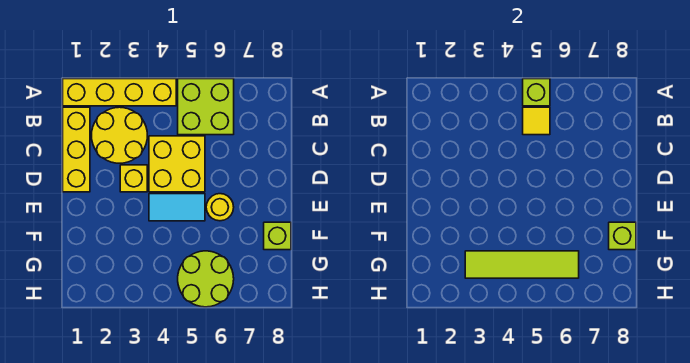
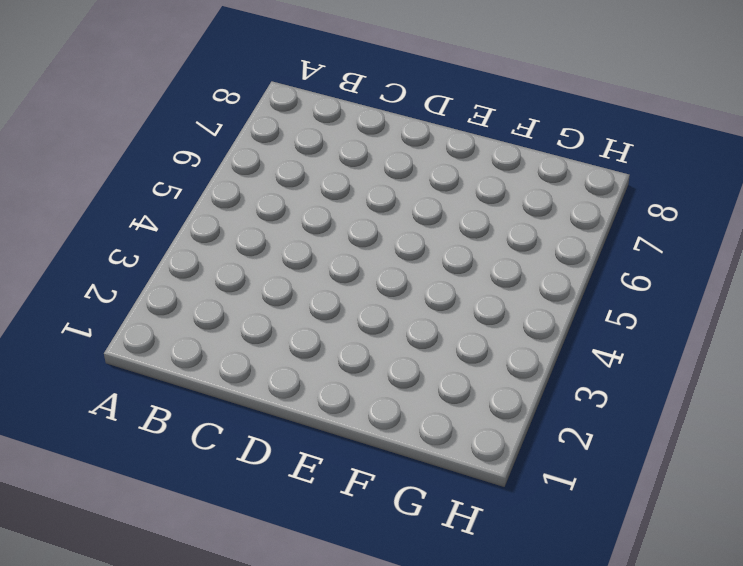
none -> yellow 1x4 brick [63,79,176,106]
none -> lime 2x2 brick [178,79,234,135]
none -> yellow 1x3 brick [63,107,90,192]

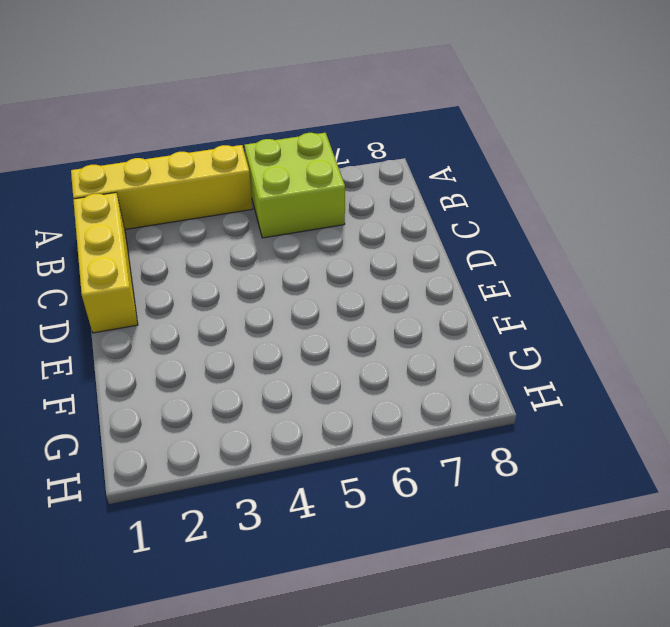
none -> yellow 2x2 round brick [91,107,147,163]
none -> yellow 2x2 brick [149,136,205,192]
none -> yellow 1x1 brick [120,165,147,192]

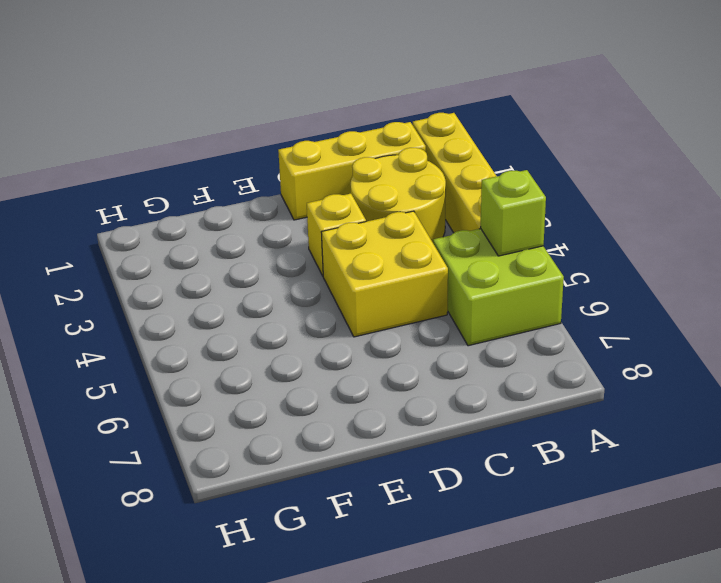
none -> cyan 1x2 tile [149,194,205,221]
none -> yellow 1x1 round brick [206,194,234,221]
none -> lime 1x1 brick [264,222,291,250]

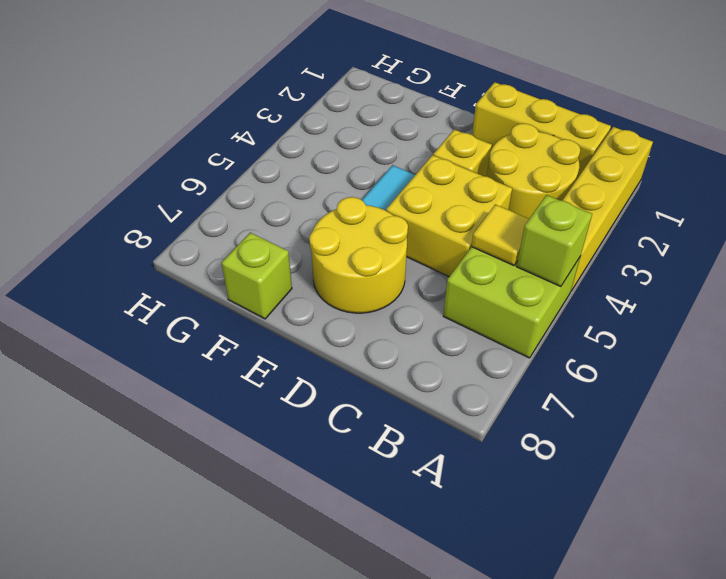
yellow 2x2 round brick [309,197,408,313] -> yellow 1x1 round brick [206,194,234,221]
none -> lime 2x2 round brick [178,251,234,307]
none -> lime 1x1 brick [609,222,636,250]
none -> lime 1x4 tile [465,251,579,278]

